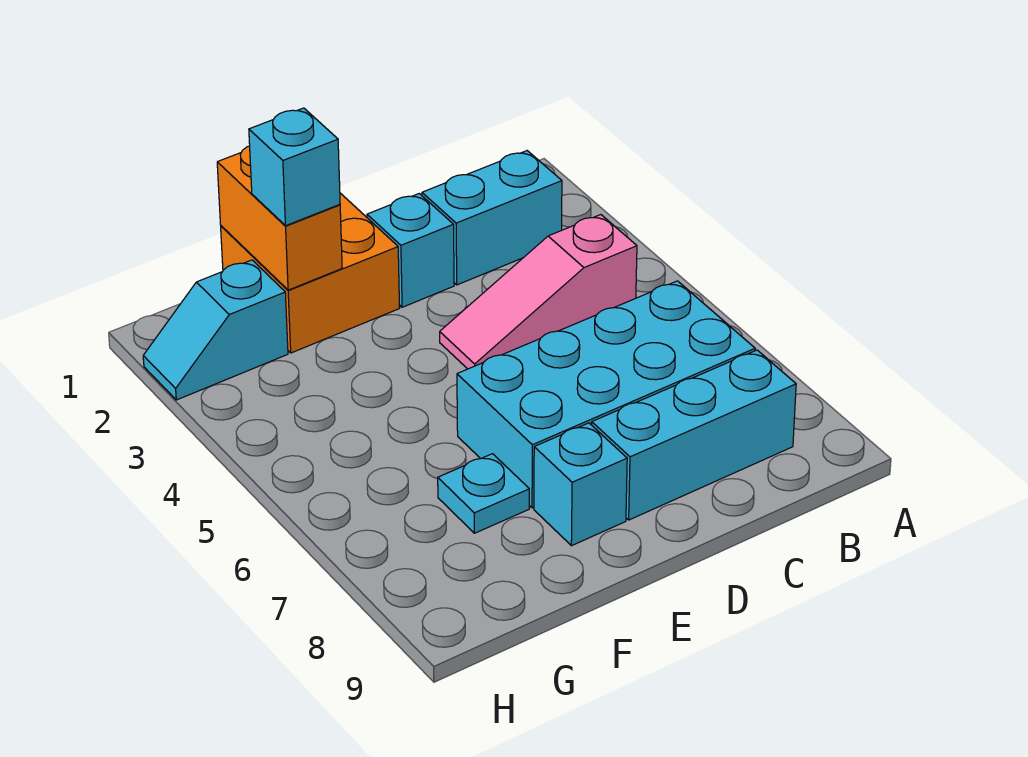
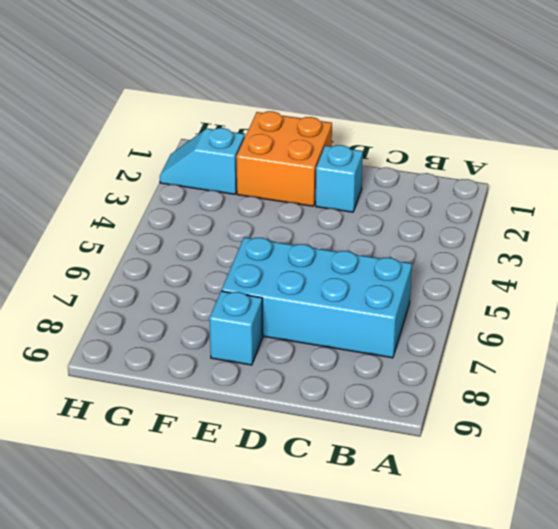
none -> cyan 1x2 brick [422,151,562,285]
none -> pink 1x3 slope [440,215,637,369]

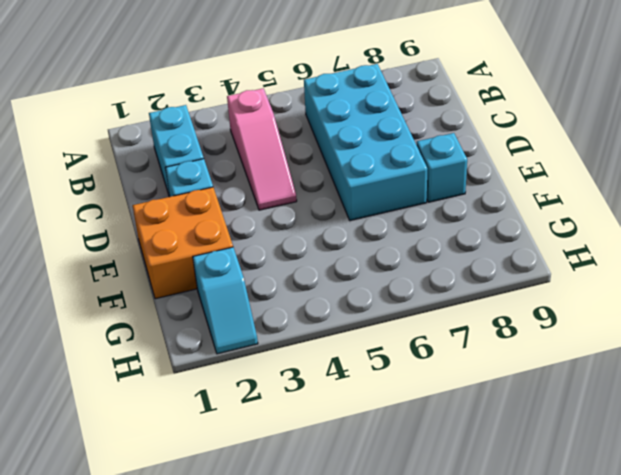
none -> cyan 1x3 brick [592,350,796,520]
none -> cyan 1x1 plate [438,454,529,533]

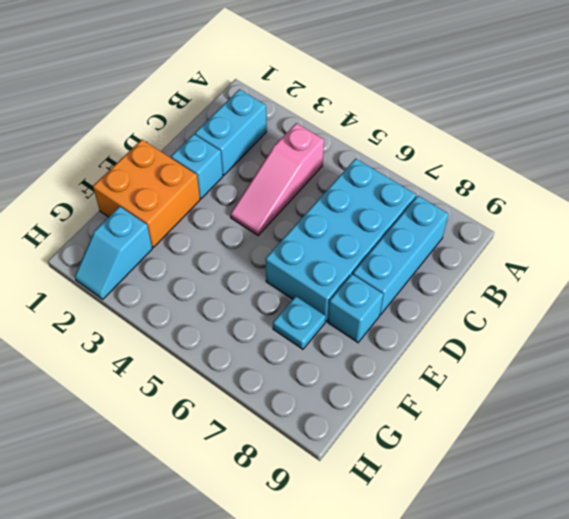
none -> orange 1x2 brick [217,146,342,290]
none -> cyan 1x1 brick [249,108,340,226]

